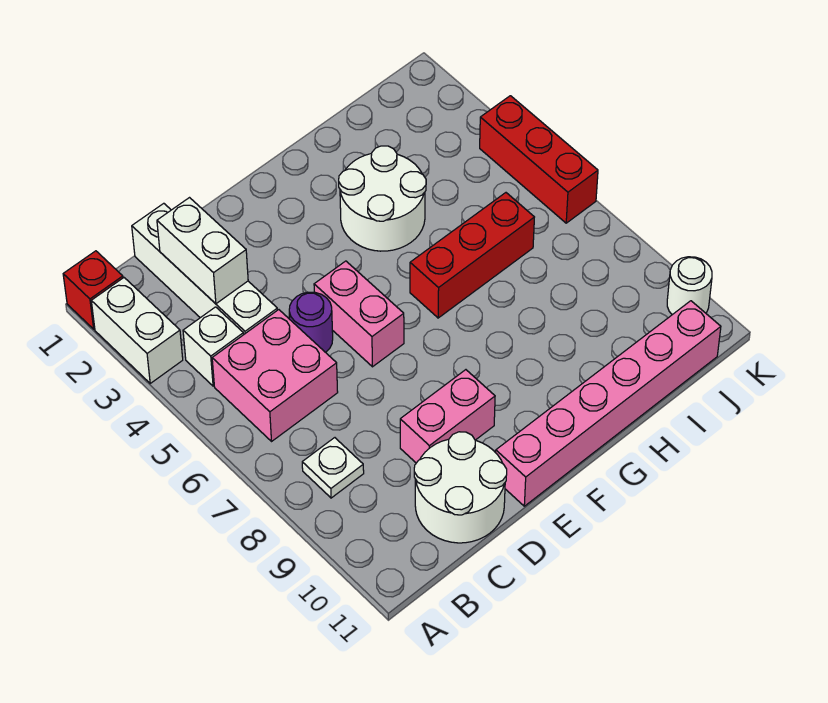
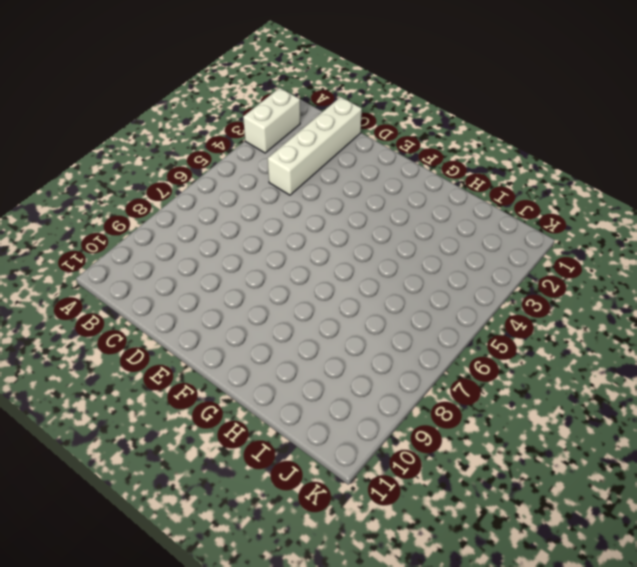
none -> red 1x1 brick [63,251,123,329]
none -> white 1x1 brick [183,307,244,386]
none -> pink 2x2 brick [212,310,338,441]

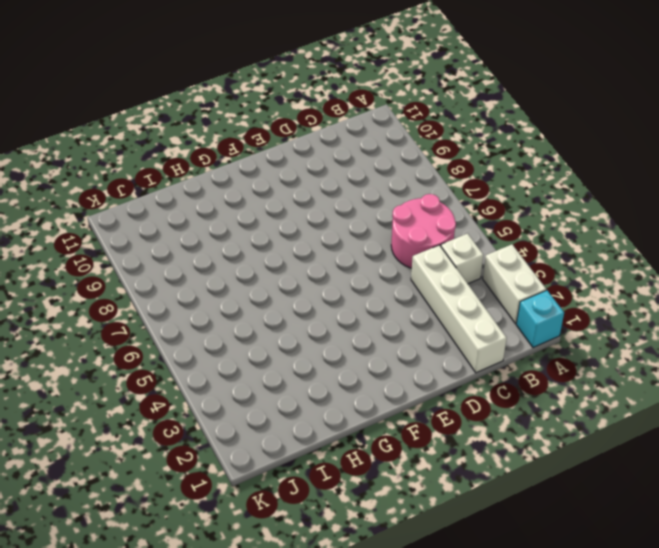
cyan 1x1 brick [516,290,564,348] -> red 1x1 brick [63,251,123,329]
pink 2x2 round brick [391,194,456,268] -> pink 2x2 brick [212,310,338,441]
none -> white 1x1 plate [302,438,364,498]
none -> white 2x2 round brick [414,432,507,543]
none -> purple 1x1 round brick [289,292,333,352]

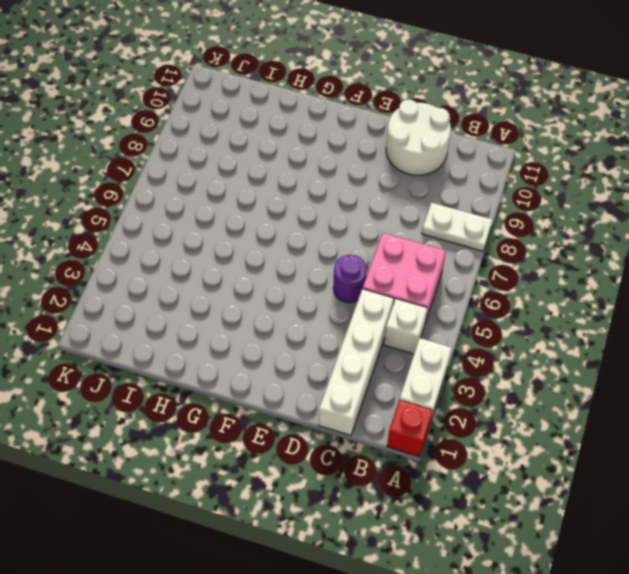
white 1x2 plate [422,203,493,251] -> white 1x1 plate [302,438,364,498]
none -> pink 1x2 brick [400,370,495,463]
none -> pink 1x2 brick [314,261,404,367]
none -> pink 1x6 brick [496,301,721,506]

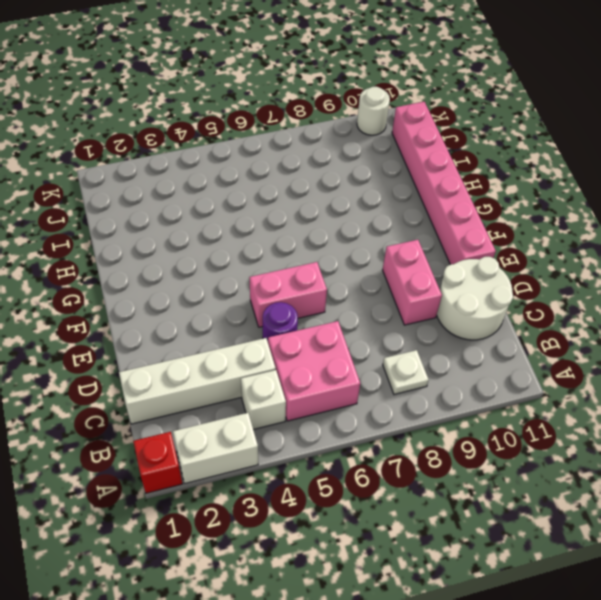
none -> white 2x2 round brick [339,146,426,251]
none -> red 1x3 brick [410,193,534,318]
none -> red 1x3 brick [480,96,598,223]

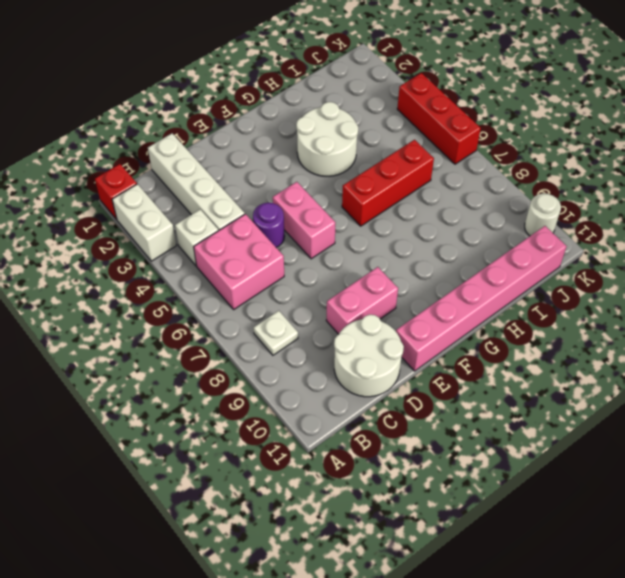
none -> white 1x2 brick [157,198,248,304]

